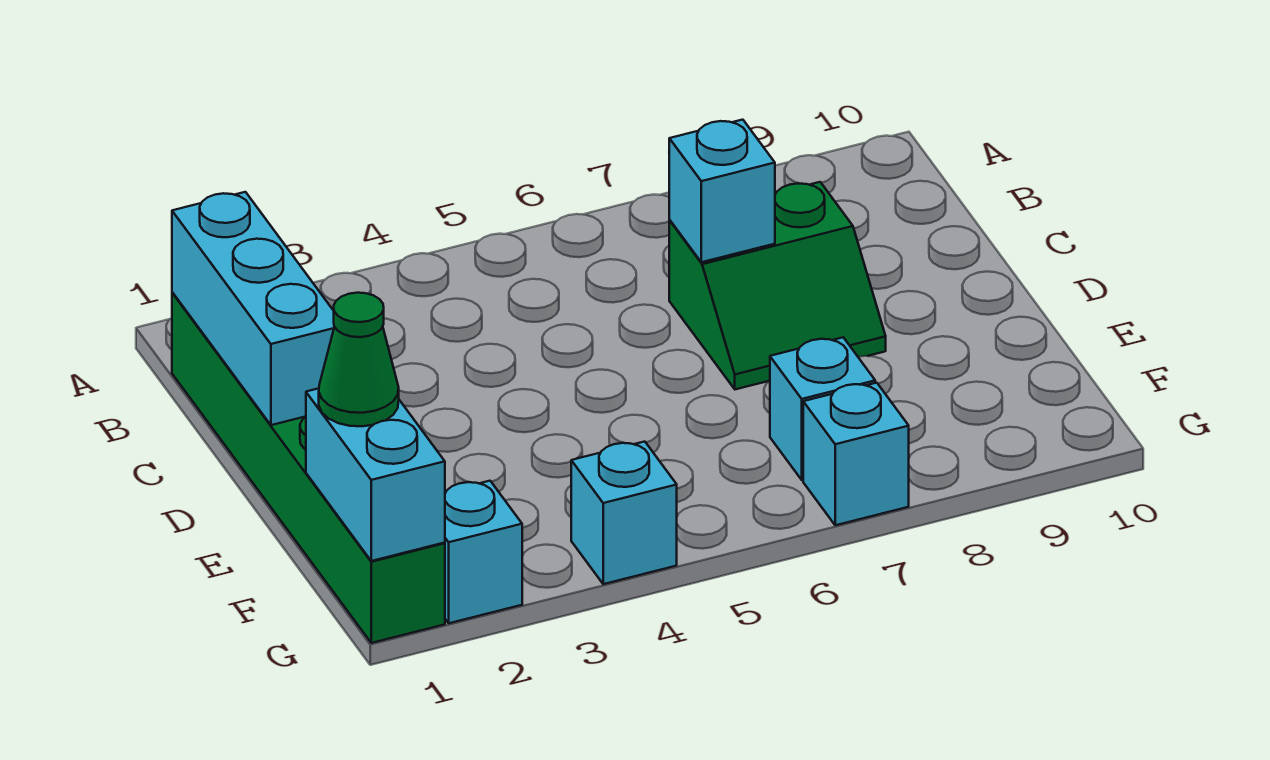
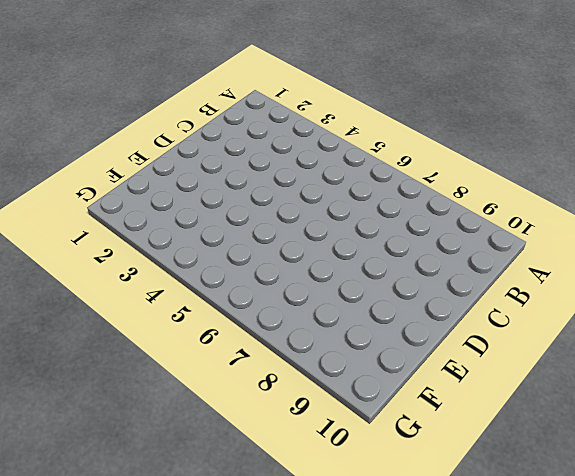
none -> green 1x6 brick [172,292,445,643]
none -> green 2x2 slope [669,182,886,389]

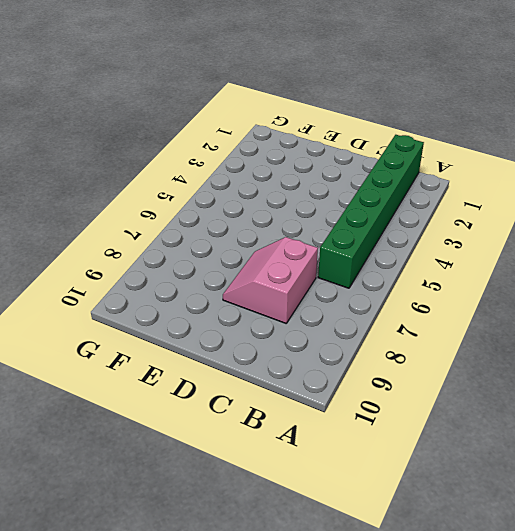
green 1x6 brick [318,135,424,288] -> green 1x6 brick turned to [172,292,445,643]
pink 2x2 slope [223,237,318,323] -> green 2x2 slope [669,182,886,389]
none -> cyan 1x1 brick [770,337,875,480]
none -> cyan 1x1 brick [445,481,522,623]

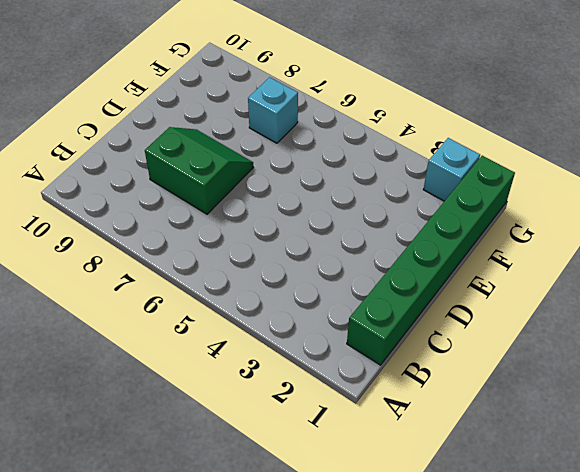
none -> cyan 1x1 brick [571,442,677,584]
none -> cyan 1x1 brick [803,383,909,525]

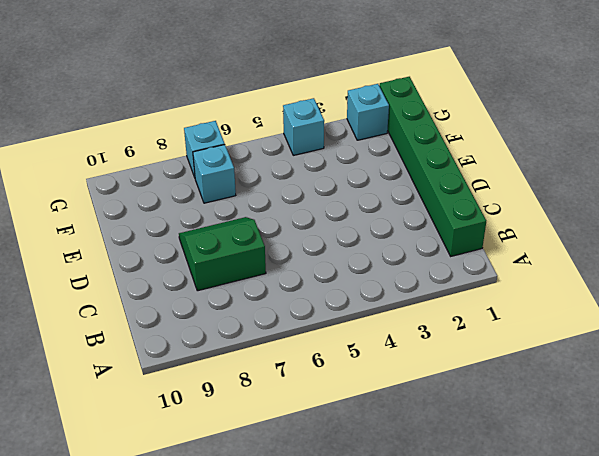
none -> cyan 1x3 brick [172,192,335,425]
none -> cyan 1x1 brick [669,120,775,262]

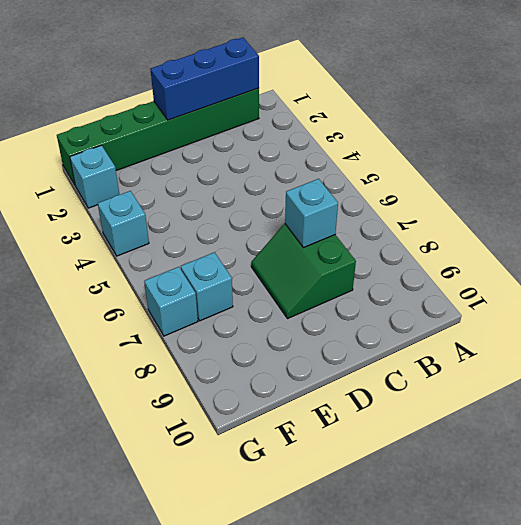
blue 1x3 brick [150,38,259,120] -> cyan 1x3 brick [172,192,335,425]
none -> cyan 1x2 brick [306,388,445,561]
none -> green 1x1 cone [319,293,399,426]

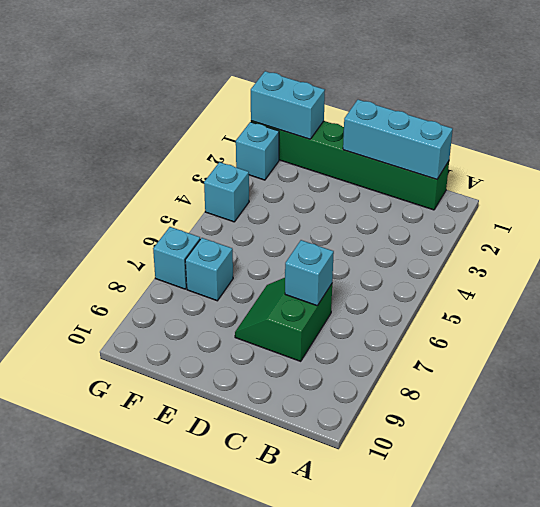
none -> green 1x1 cone [319,293,399,426]

